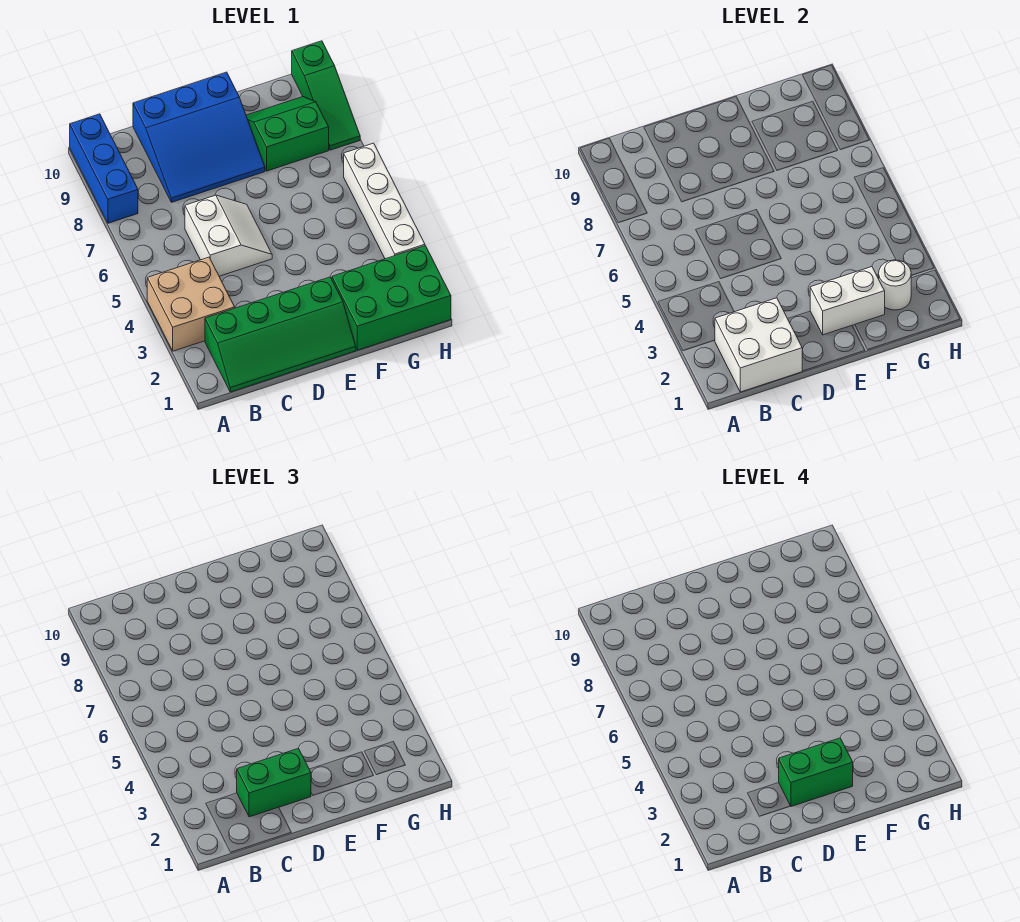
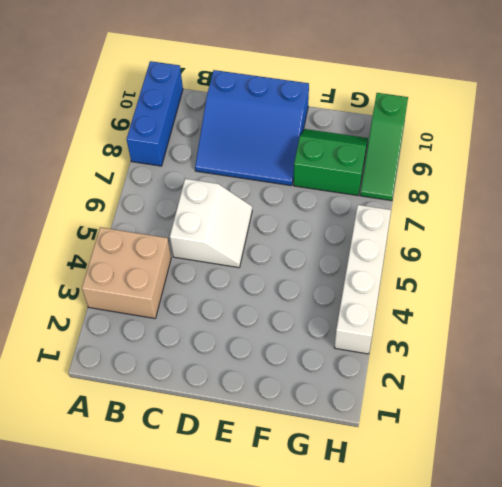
none -> green 2x4 slope [205,277,356,392]
none -> green 2x3 brick [332,246,451,350]
none -> white 2x2 brick [715,298,802,392]

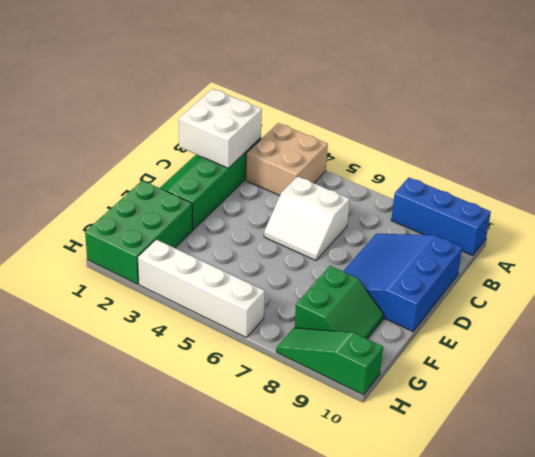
none -> white 1x2 brick [810,267,885,335]
none -> white 1x1 round brick [879,260,912,310]
none -> green 1x2 brick [237,748,311,817]

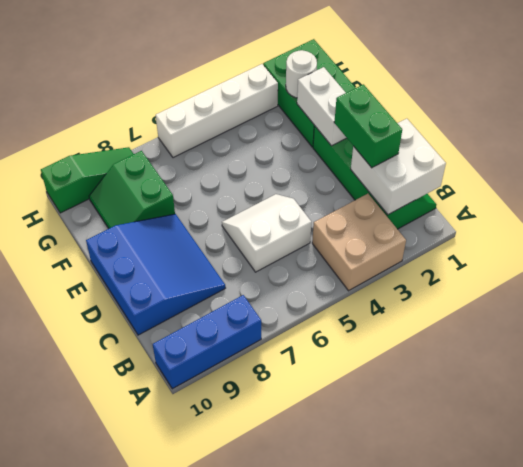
none -> green 1x2 brick [779,738,853,806]

